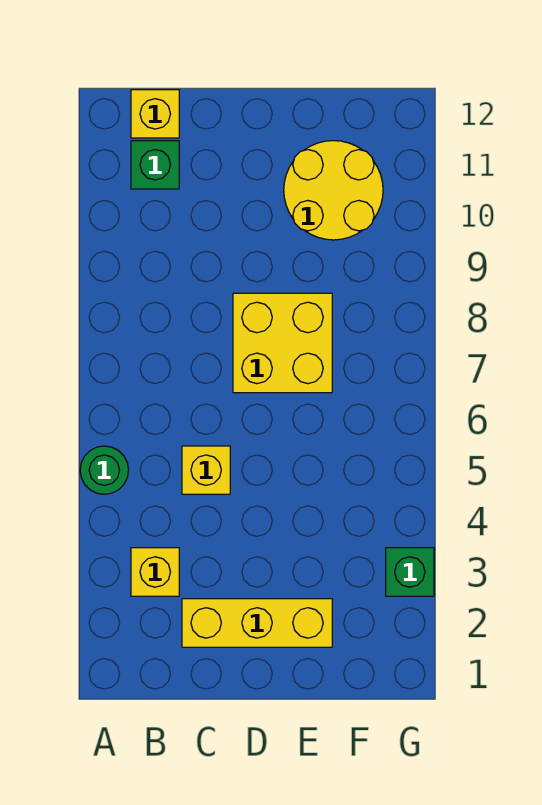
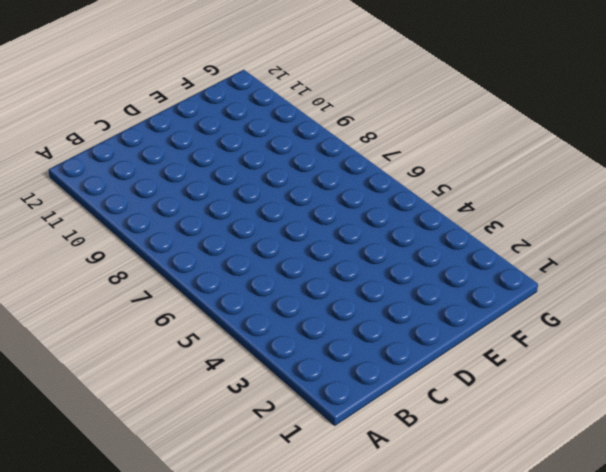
none -> green 1x1 round brick [80,446,129,494]
none -> yellow 1x1 brick [131,548,179,596]

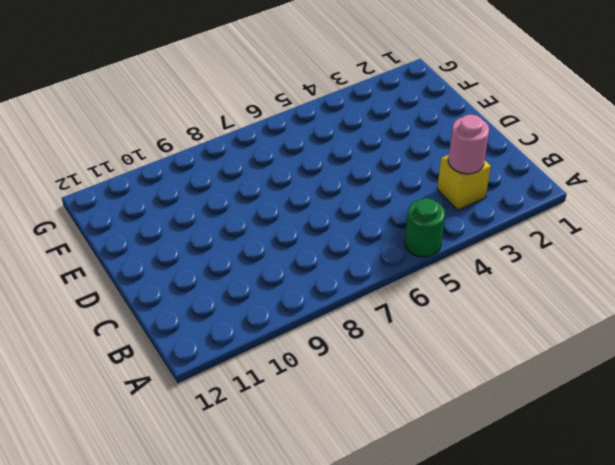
pink 1x1 round brick [448,114,489,174] -> none
none -> green 1x1 brick [131,141,179,189]
none -> yellow 1x1 brick [131,90,179,138]

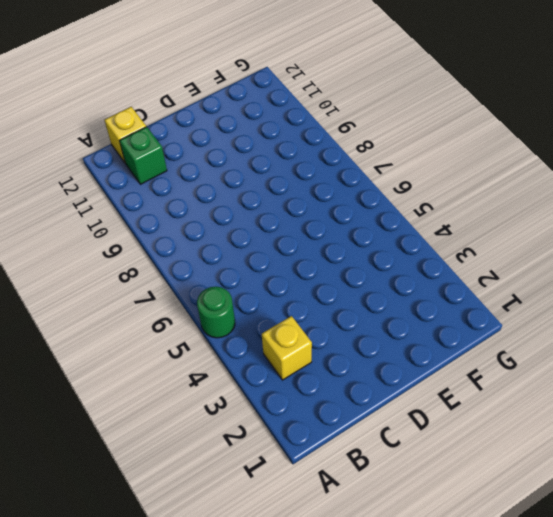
none -> yellow 1x3 brick [182,599,332,647]
none -> yellow 1x1 brick [182,446,230,494]

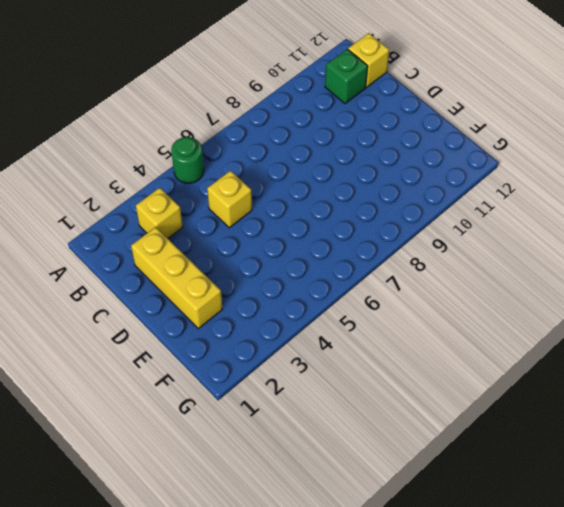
none -> yellow 2x2 brick [233,293,332,393]
none -> yellow 2x2 round brick [284,141,383,240]

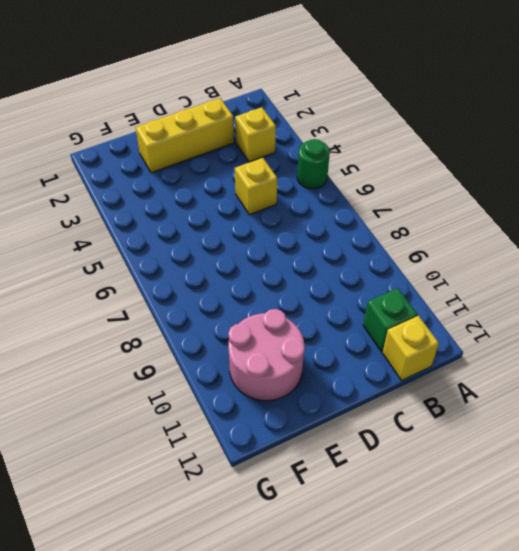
pink 2x2 round brick [228,309,305,401] -> yellow 2x2 round brick [284,141,383,240]
none -> yellow 2x2 brick [233,293,332,393]
none -> green 1x1 brick [386,548,434,596]

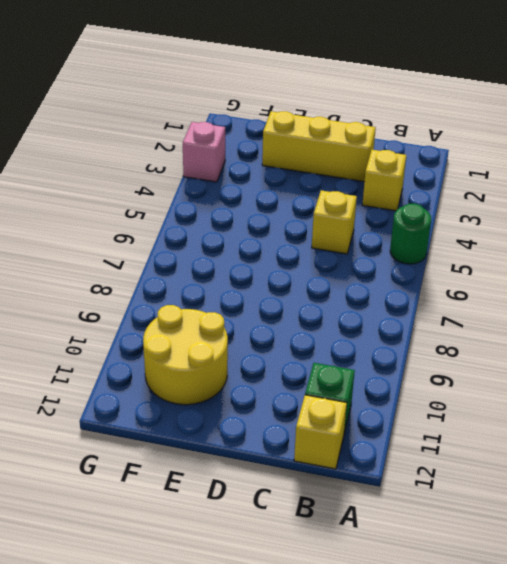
pink 1x1 brick [183,122,225,182] -> green 1x1 brick [386,548,434,596]
none -> yellow 2x2 brick [233,293,332,393]

